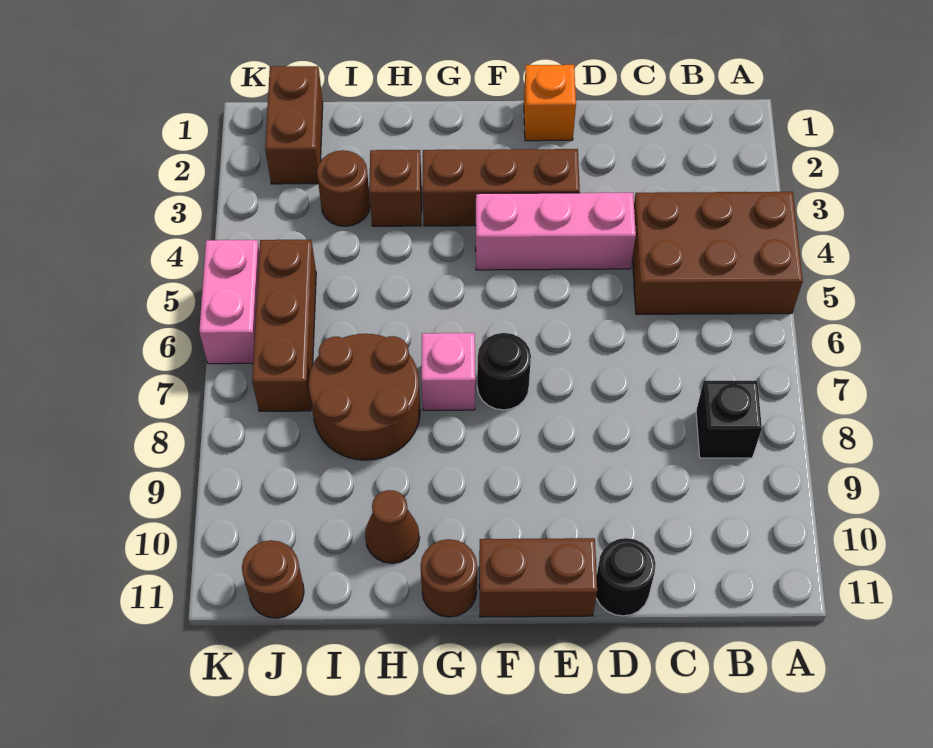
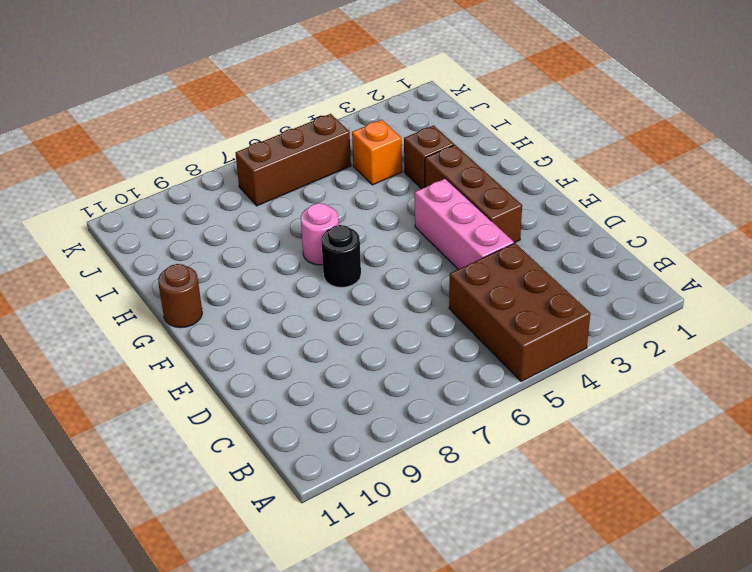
pink 1x1 round brick [301,203,339,265] -> pink 1x1 brick [422,333,475,410]
orange 1x1 brick [352,120,402,185] -> orange 1x1 brick moved to [524,65,576,141]
none -> black 1x1 brick [696,381,762,458]
none -> black 1x1 round brick [596,538,656,616]
none -> brown 1x2 brick [479,538,597,617]

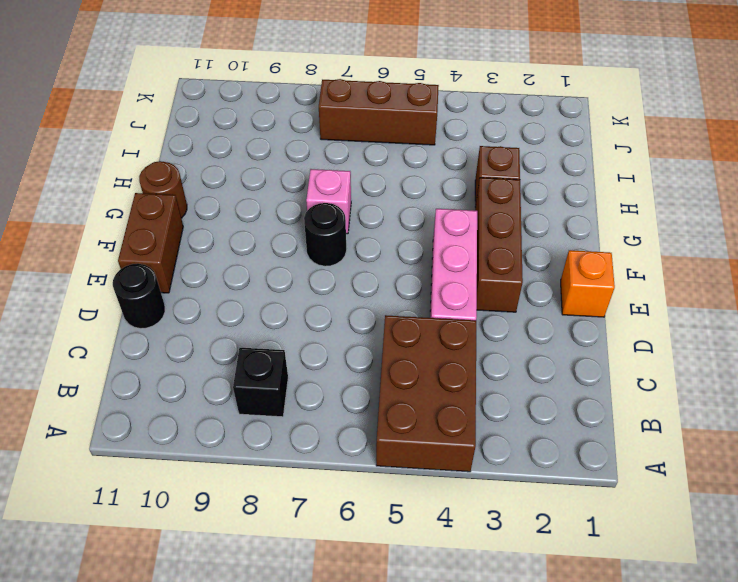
none -> brown 2x2 round brick [309,334,420,460]
none -> brown 1x1 cone [365,490,420,563]
none -> brown 1x1 round brick [317,150,370,226]

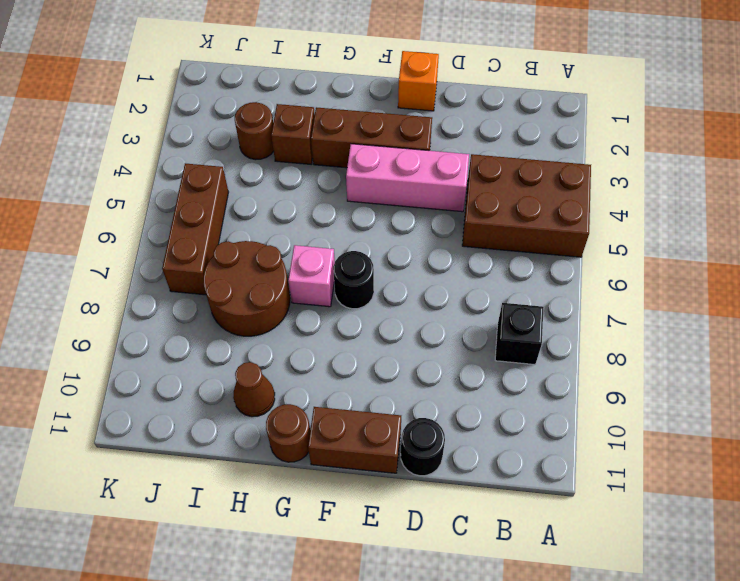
none -> brown 1x2 brick [265,66,323,184]
none -> brown 1x1 round brick [242,540,304,618]
none -> pink 1x2 brick [199,240,259,364]

